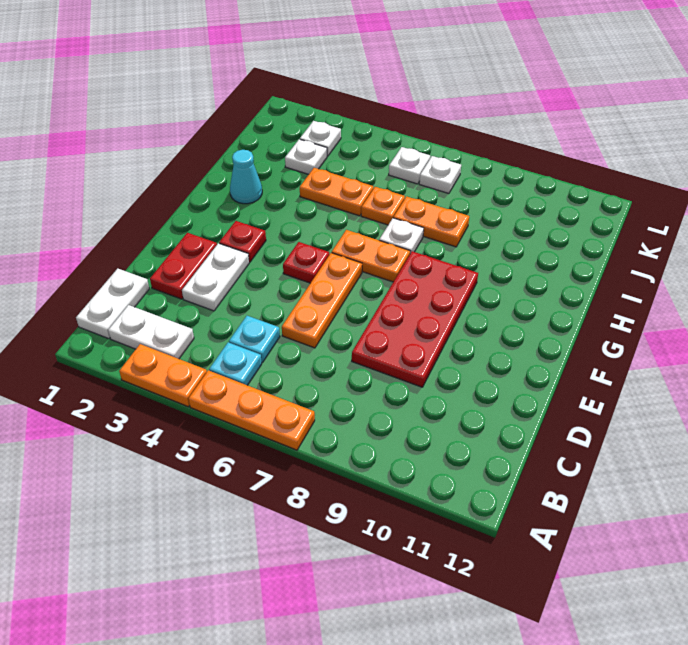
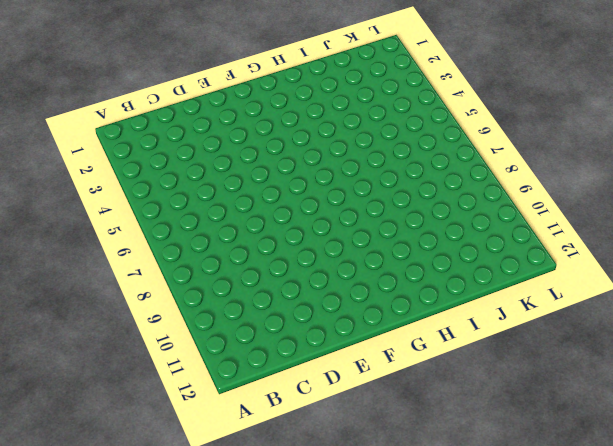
none -> orange 1x2 plate [119,344,207,407]
none -> orange 1x3 plate [189,370,315,450]
none -> white 1x2 plate [76,269,149,339]

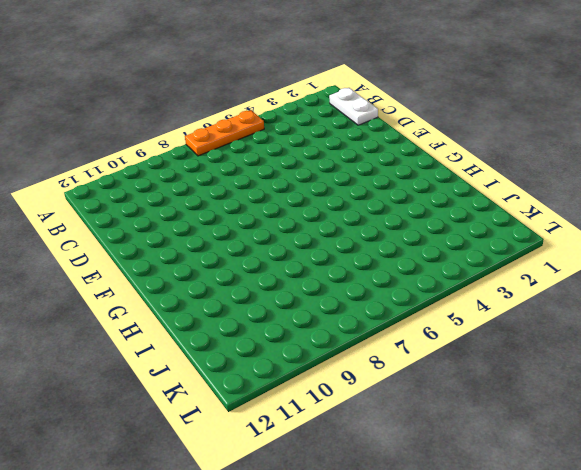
none -> orange 1x2 plate [119,344,207,407]
none -> white 1x2 plate [108,305,194,359]
none -> cyan 1x1 plate [209,342,262,385]

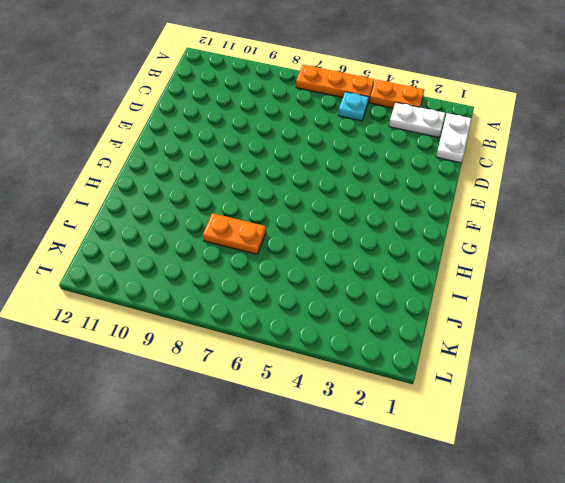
none -> cyan 1x1 plate [229,316,280,363]
none -> red 1x2 plate [150,233,217,299]
none -> white 1x2 plate [182,243,249,311]

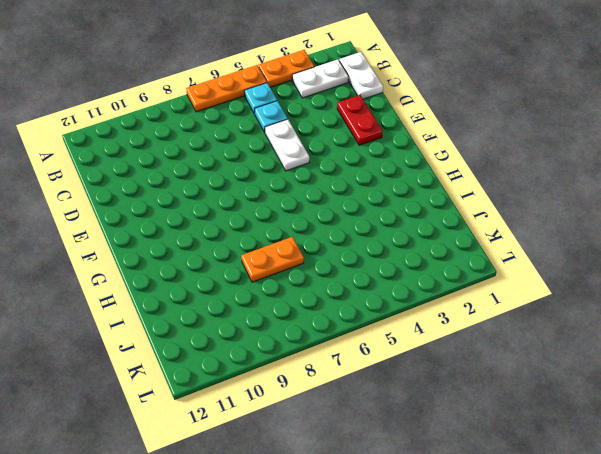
white 1x2 plate [265,119,309,171] -> white 1x2 plate moved to [182,243,249,311]
none -> orange 1x3 plate [282,253,362,348]
none -> red 2x4 plate [352,251,478,387]
none -> red 1x1 plate [219,221,266,262]

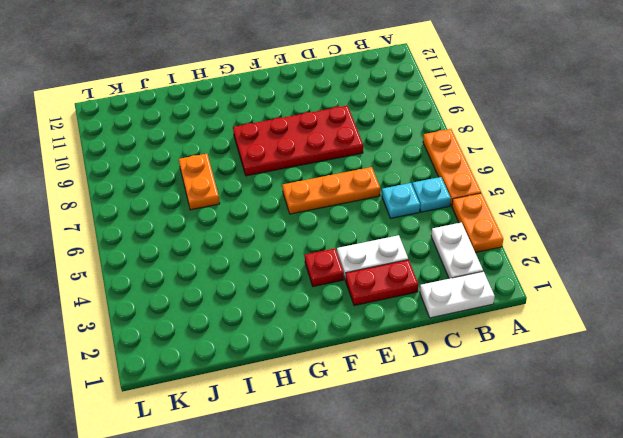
none -> red 1x1 plate [283,242,329,283]
none -> orange 1x2 plate [332,230,410,282]
none -> cyan 1x1 cone [230,150,262,204]

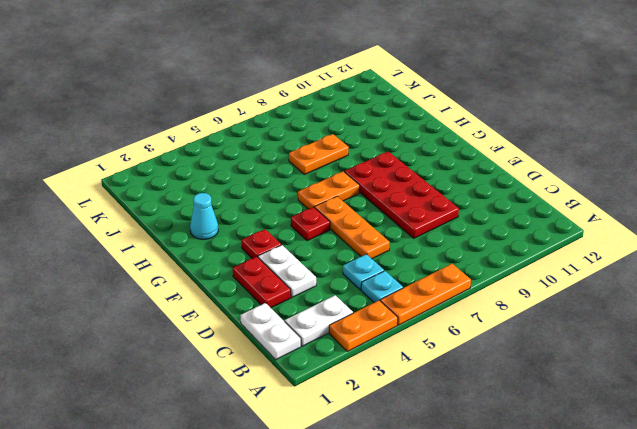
none -> white 1x1 plate [379,218,424,253]
none -> orange 1x2 plate [300,168,373,216]
none -> orange 1x1 plate [361,187,405,225]

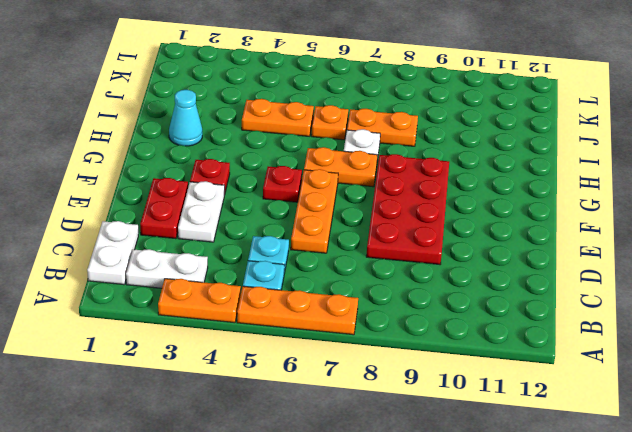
none -> white 1x1 plate [285,139,327,174]
none -> white 1x1 plate [300,121,341,156]
none -> white 1x1 plate [389,147,430,184]

